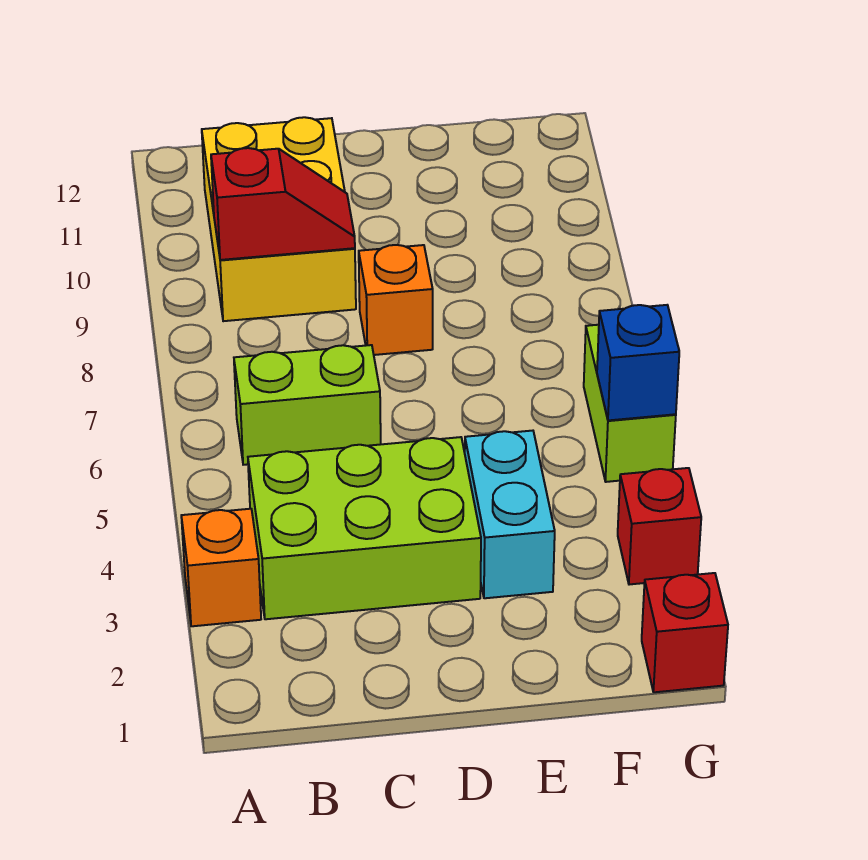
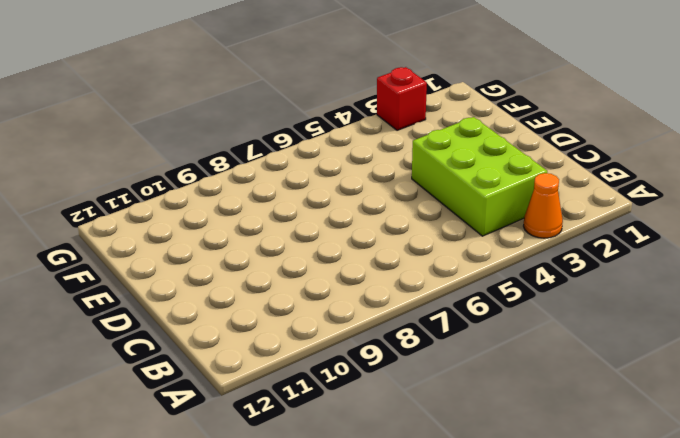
orange 1x1 cone [524,173,563,238] -> orange 1x1 brick [181,509,261,626]
none -> lime 1x2 brick [234,345,381,465]
none -> yellow 2x3 brick [202,117,356,321]

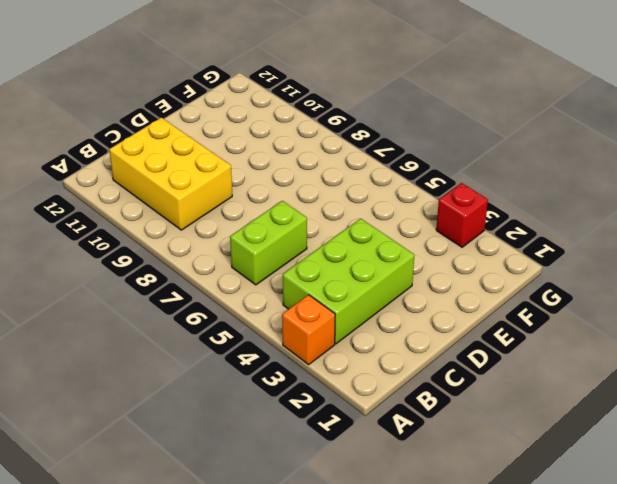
none -> orange 1x1 brick [359,245,433,355]
none -> cyan 1x2 brick [465,431,555,598]

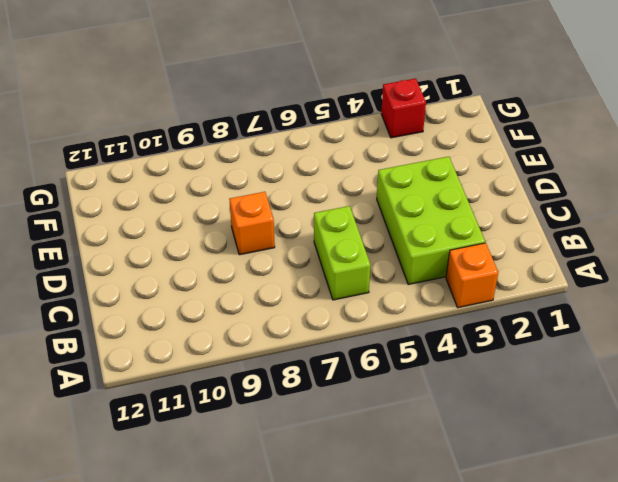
none -> yellow 2x3 brick [202,117,356,321]
none -> cyan 1x2 brick [465,431,555,598]

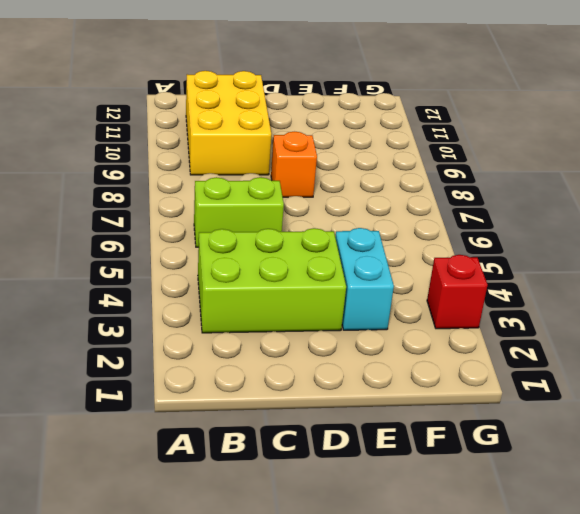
none -> orange 1x1 brick [181,509,261,626]
none -> red 1x1 brick [642,573,728,692]

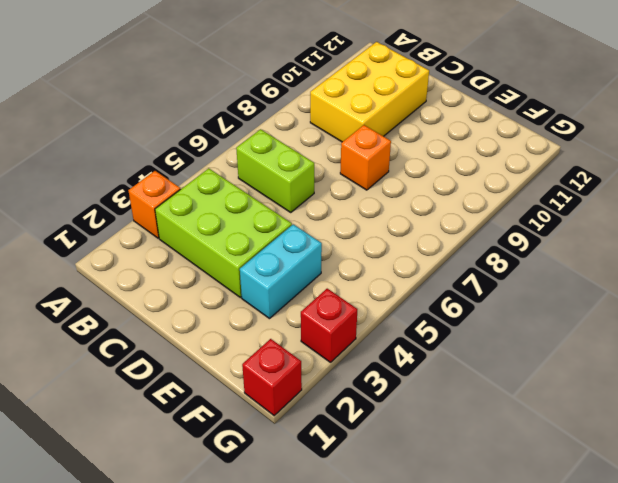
none -> lime 1x2 brick [584,325,676,482]
none -> red 1x2 slope [211,148,355,260]

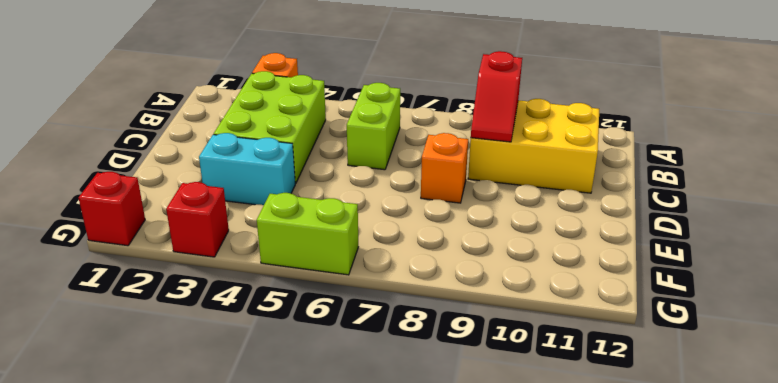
none -> blue 1x1 brick [597,305,679,420]

